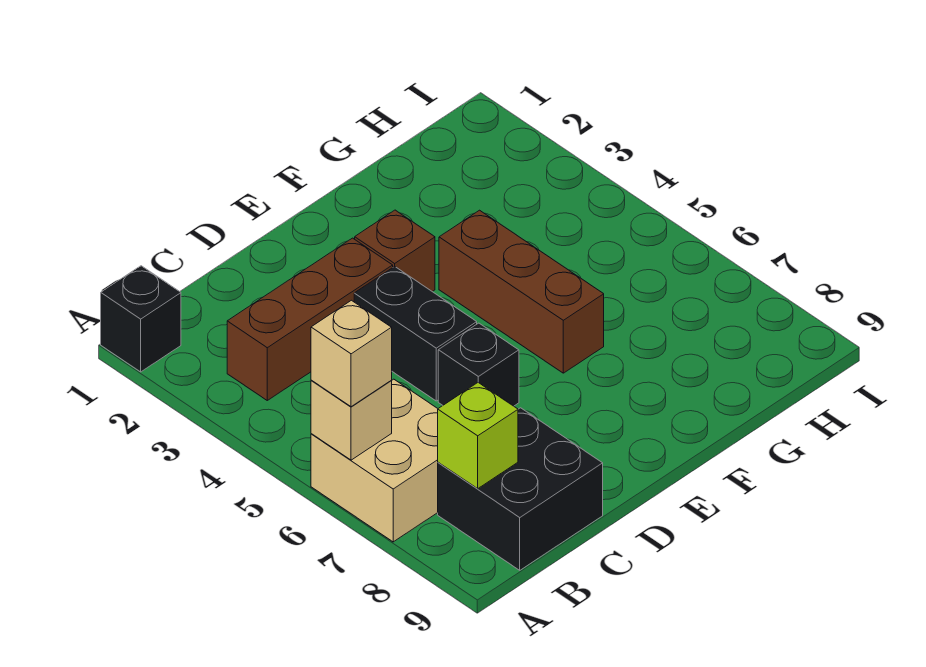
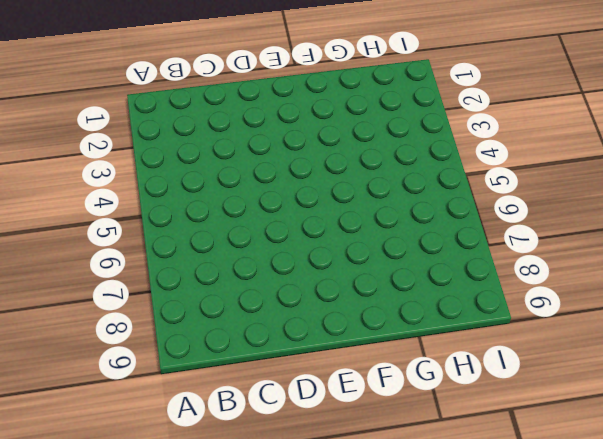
none -> black 1x1 brick [101,266,181,372]
none -> tan 2x2 brick [311,379,438,542]

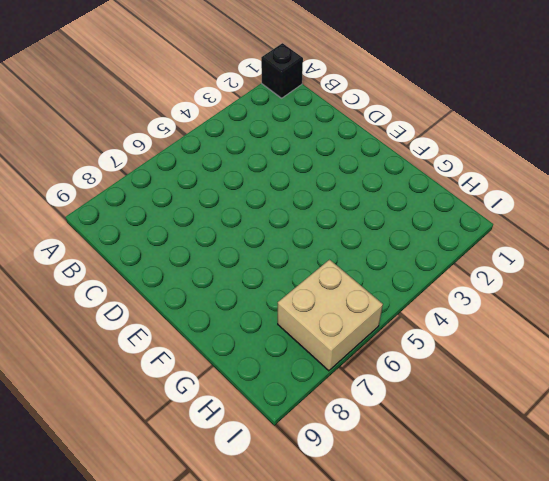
tan 2x2 brick [278,260,383,371] -> tan 2x2 brick moved to [311,379,438,542]
none -> brown 1x3 brick [227,238,393,400]
none -> black 2x2 brick [438,408,603,570]

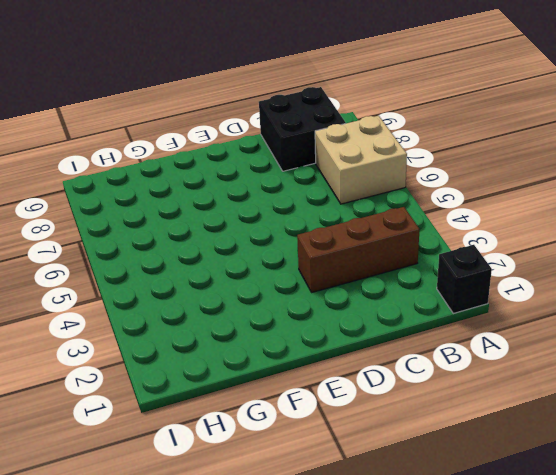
none -> black 1x2 brick [354,266,477,401]
none -> black 1x1 brick [438,323,519,406]

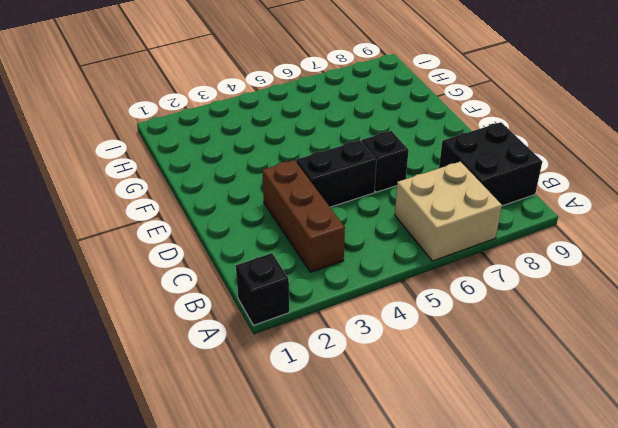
none -> brown 1x1 brick [355,210,435,292]
none -> brown 1x3 brick [439,210,604,373]

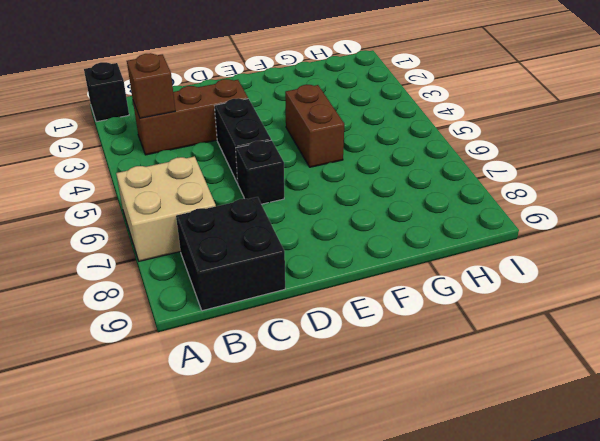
brown 1x1 brick [127,53,175,118] -> brown 1x1 brick moved to [355,210,435,292]
brown 1x2 brick [285,84,344,167] -> brown 1x3 brick [439,210,604,373]
none -> tan 1x1 brick [311,380,392,460]
none -> lime 1x1 brick [438,383,518,489]

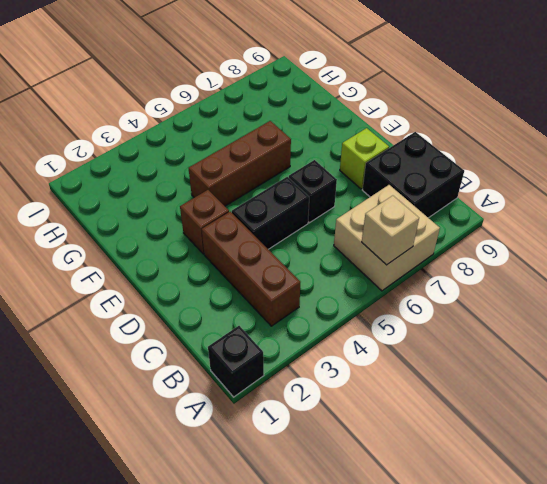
lime 1x1 brick [340,128,389,189] -> lime 1x1 brick moved to [438,383,518,489]
none -> tan 1x1 brick [311,300,392,407]

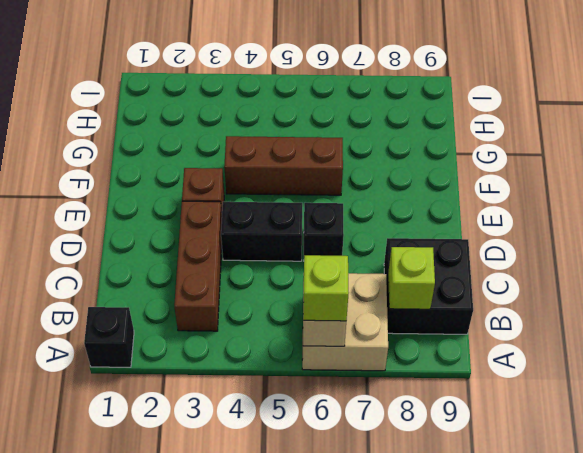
lime 1x1 brick [303,255,349,321] -> tan 1x1 brick [311,300,392,407]

